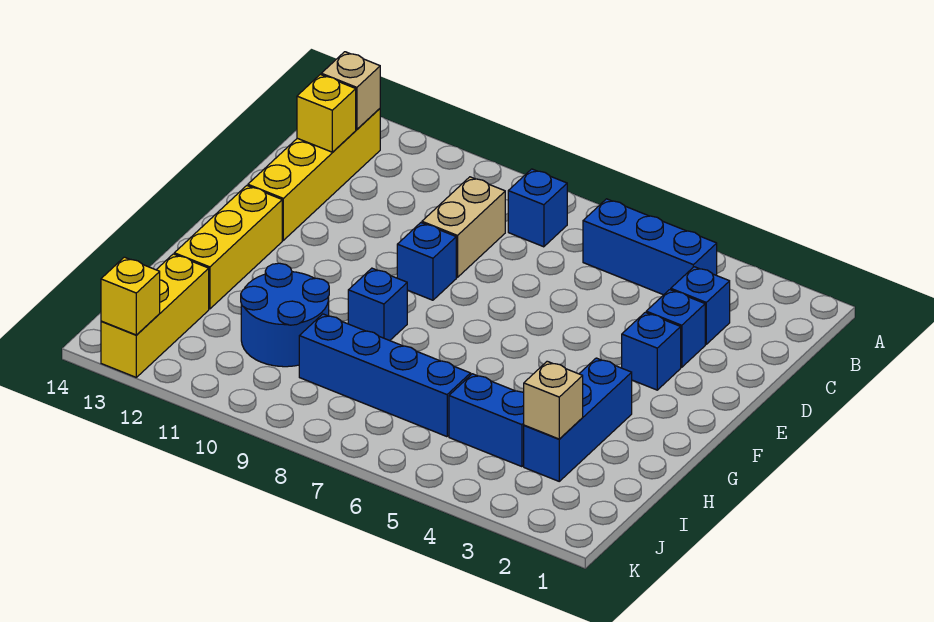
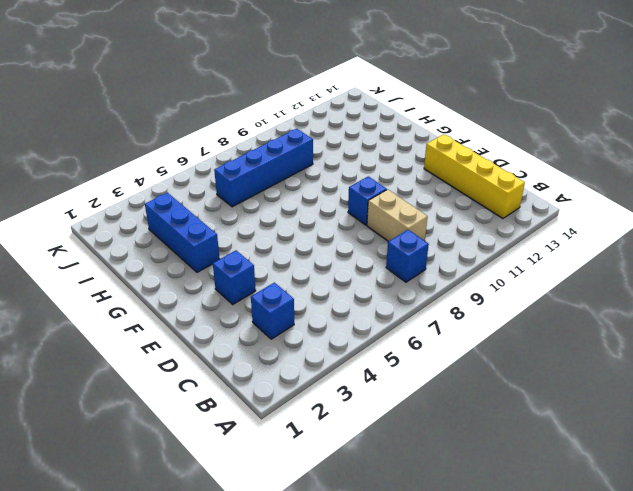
none -> blue 1x3 brick [583,199,717,295]
none -> blue 1x1 brick [646,290,705,367]
none -> yellow 1x3 brick [174,186,282,309]

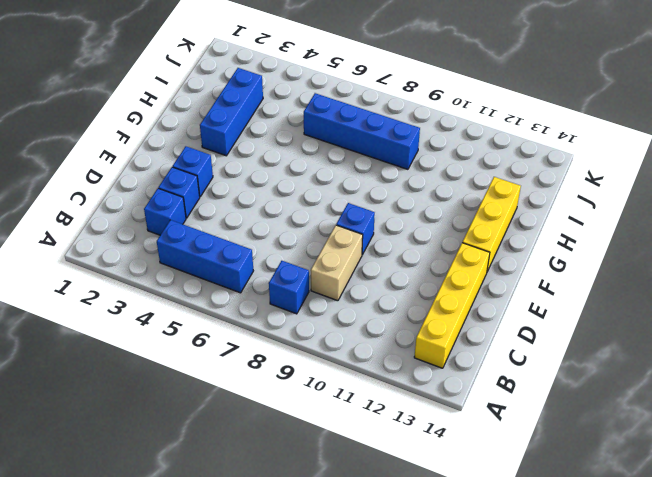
none -> blue 1x1 brick [348,268,407,341]
none -> blue 2x2 round brick [241,263,329,367]
none -> blue 1x2 brick [449,374,524,467]

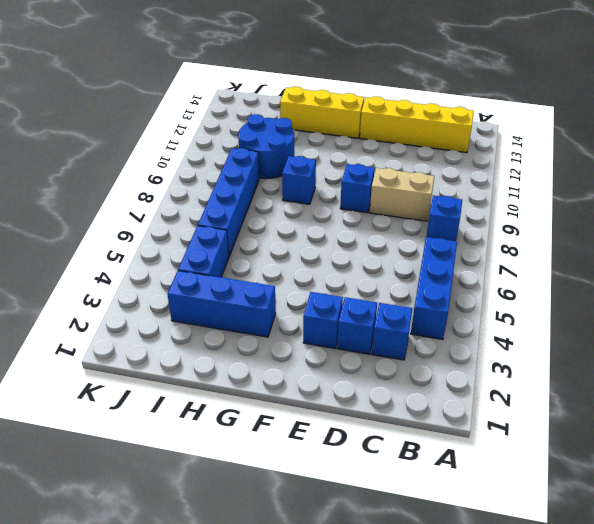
none -> yellow 1x3 brick [101,254,209,377]
none -> tan 1x1 brick [321,52,380,129]
none -> yellow 1x1 brick [297,74,356,152]

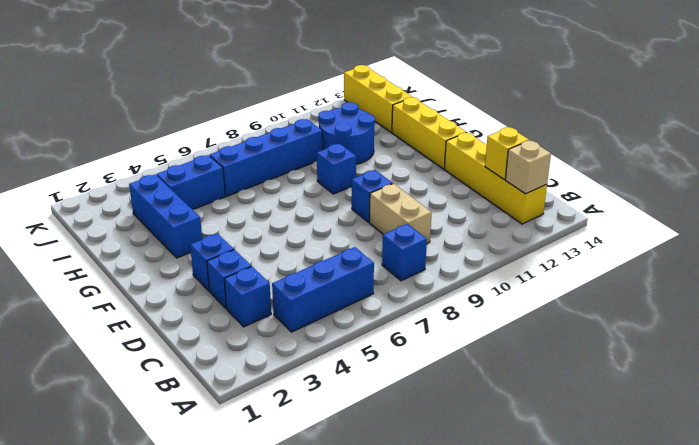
none -> tan 1x1 brick [524,361,583,439]
none -> yellow 1x1 brick [101,257,160,335]

